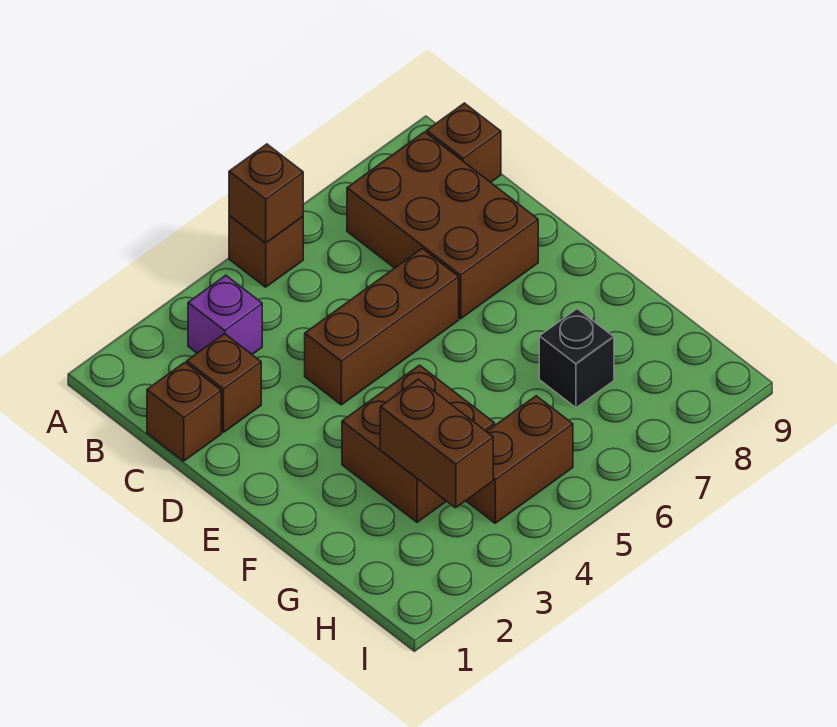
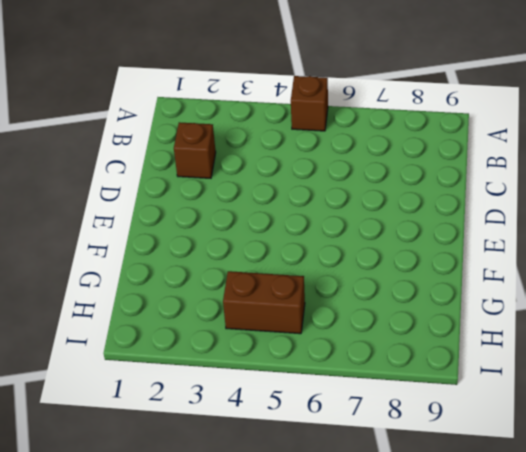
none -> purple 1x1 brick [188,275,262,354]
none -> brown 2x3 brick [347,132,538,319]
none -> brown 1x1 brick [427,103,501,182]

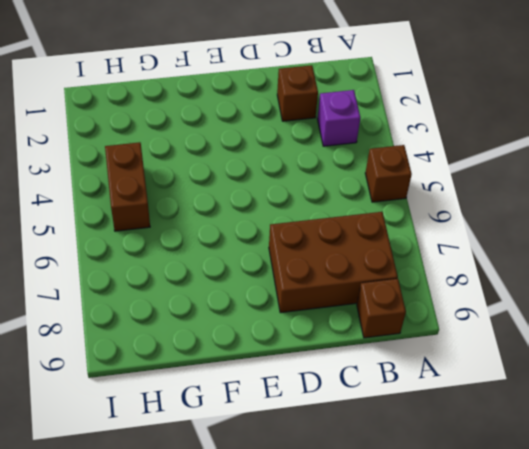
none -> brown 1x1 brick [147,362,221,461]
none -> brown 1x3 brick [305,249,459,405]
none -> brown 2x2 brick [342,365,495,522]

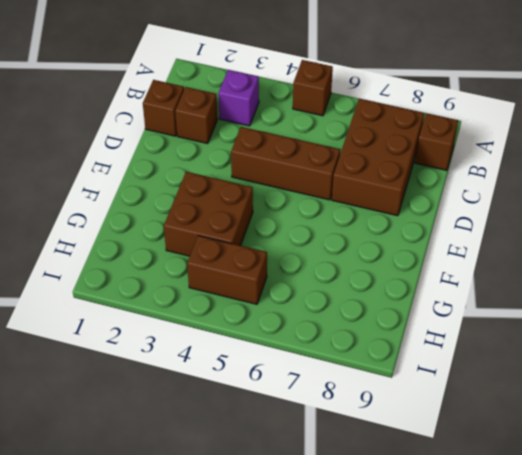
none -> black 1x1 brick [539,309,614,408]
none -> brown 1x1 brick [229,144,303,243]
none -> brown 1x2 brick [380,379,493,508]

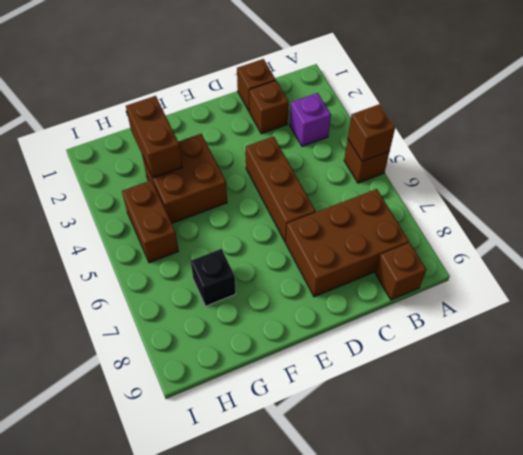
brown 1x2 brick [126,96,182,178] -> brown 1x2 brick turned to [380,379,493,508]

